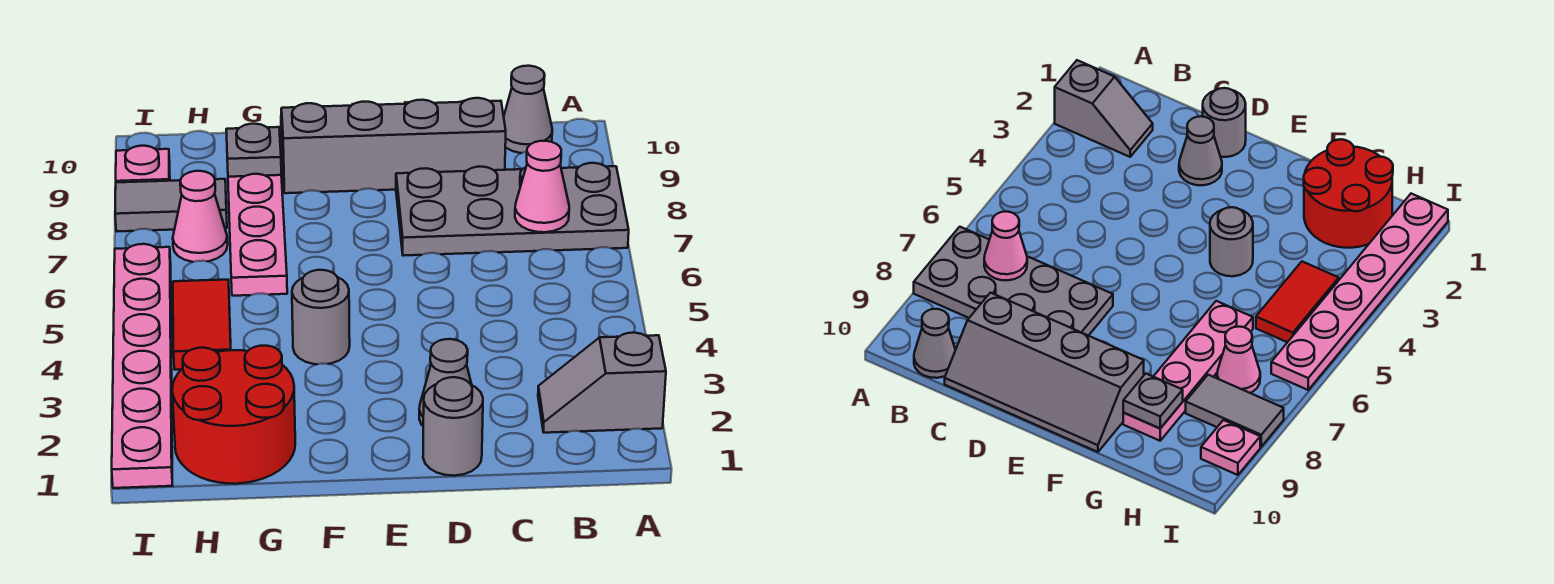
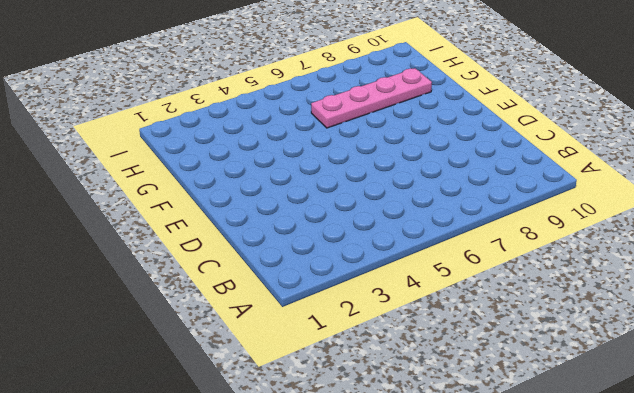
none -> grey 1x2 slope [538,333,666,433]
none -> grey 2x4 plate [396,163,629,256]
none -> grey 1x1 cone [504,66,552,153]

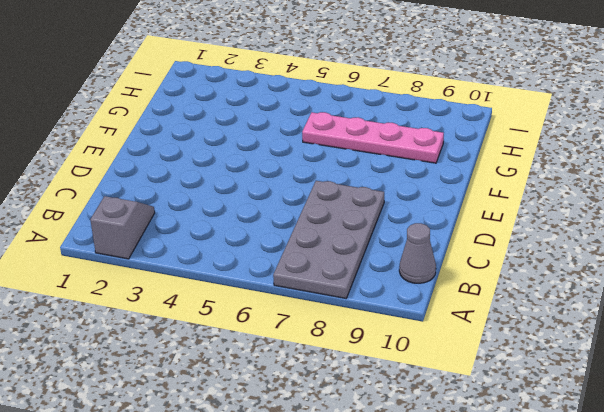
none -> grey 2x4 slope [281,98,506,193]
none -> grey 1x1 round brick [423,377,483,476]
none -> grey 1x1 cone [419,339,472,426]

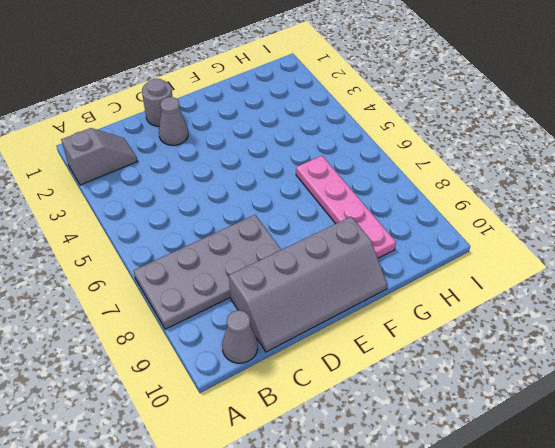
none -> grey 1x1 round brick [292,270,350,364]
none -> red 2x2 round brick [172,346,295,484]
none -> red 1x2 tile [173,280,231,370]

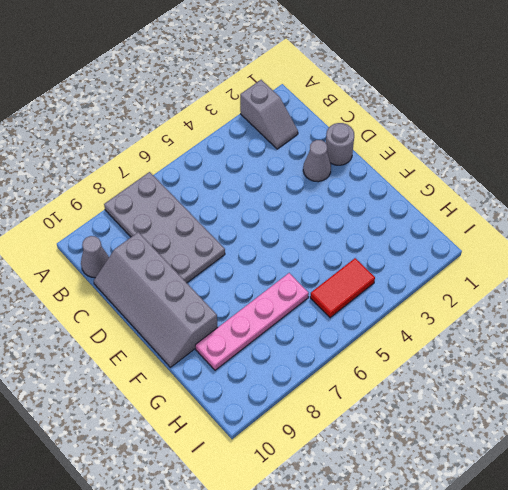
none -> grey 1x1 round brick [292,270,350,364]
none -> red 2x2 round brick [172,346,295,484]
none -> pink 1x1 cone [173,171,228,262]

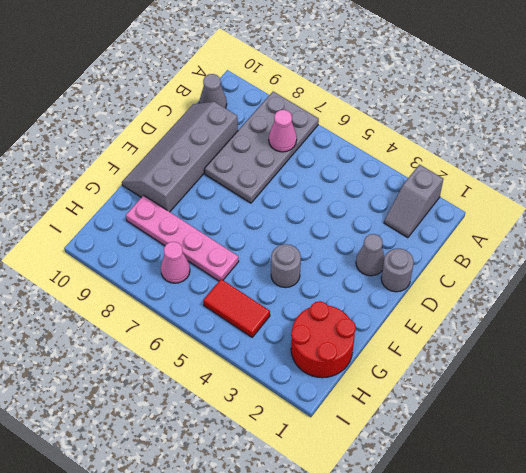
none -> grey 1x2 tile [115,179,227,231]
none -> pink 1x6 plate [112,244,173,488]
none -> pink 1x1 plate [116,146,170,182]

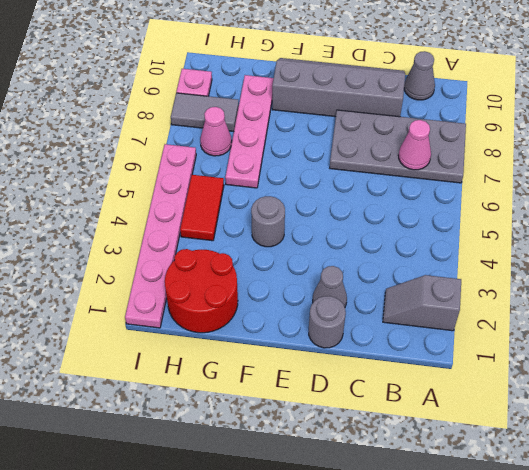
none -> grey 1x1 plate [226,124,281,177]

